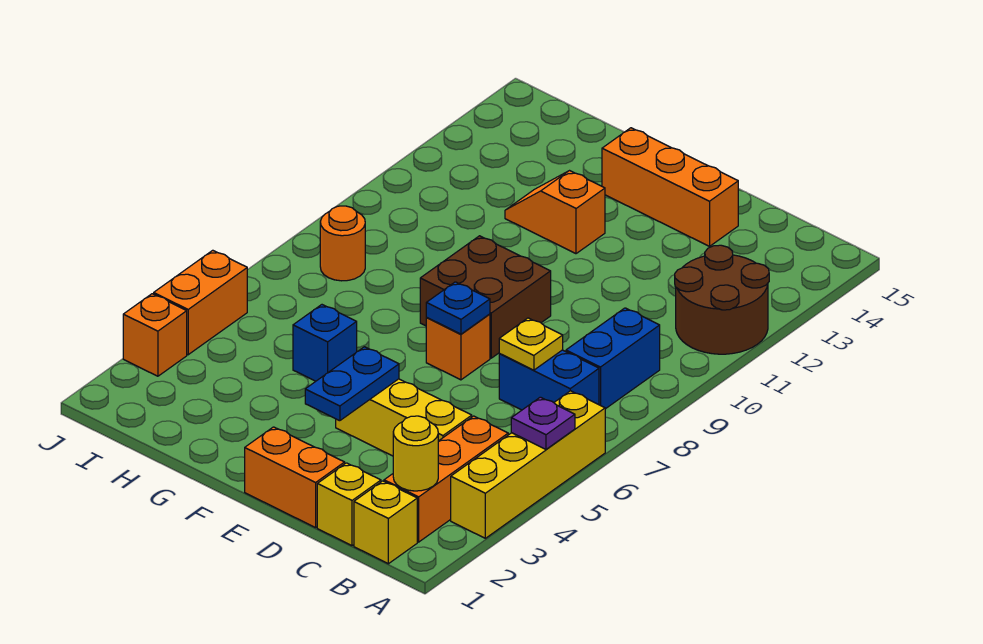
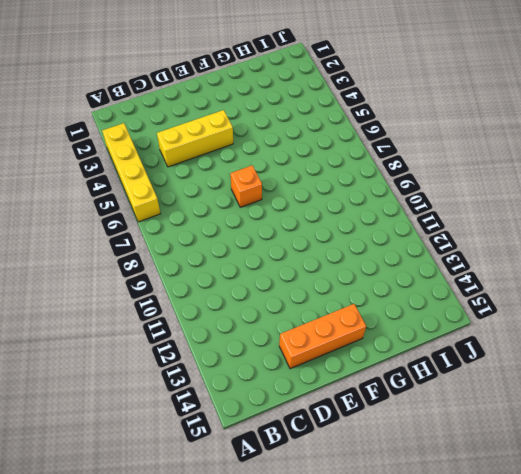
none -> brown 2x2 round brick [675,245,769,354]
none -> yellow 1x1 brick [354,481,417,564]
none -> orange 1x3 brick [384,416,508,542]

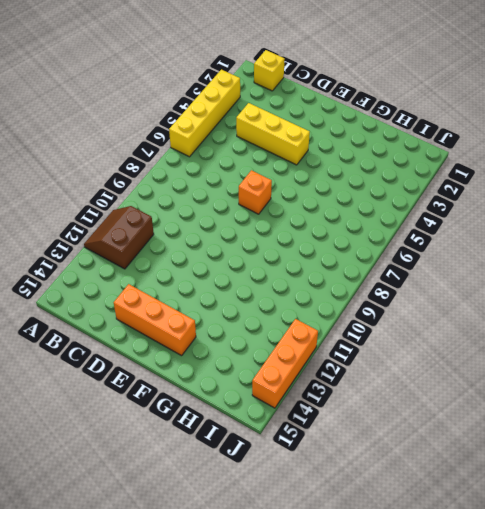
brown 2x2 slope [84,206,154,269] -> brown 2x2 round brick [675,245,769,354]
orange 1x3 brick [252,319,318,408] -> orange 1x3 brick moved to [384,416,508,542]
none -> blue 1x2 brick [499,350,599,410]
none -> blue 1x2 brick [566,308,660,409]
none -> yellow 1x1 brick [317,463,381,546]

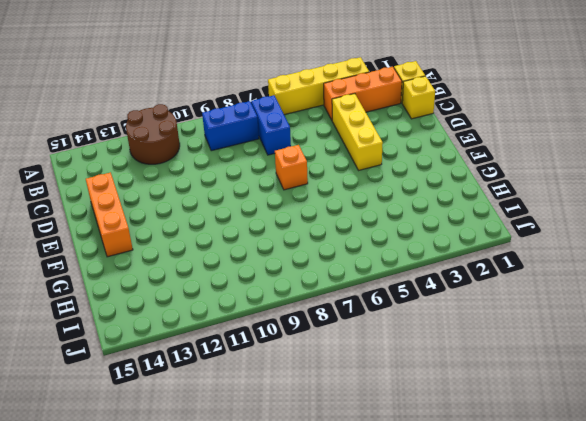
none -> orange 1x2 brick [245,427,345,528]
none -> brown 2x2 brick [420,236,551,358]
none -> orange 1x2 slope [505,171,605,254]

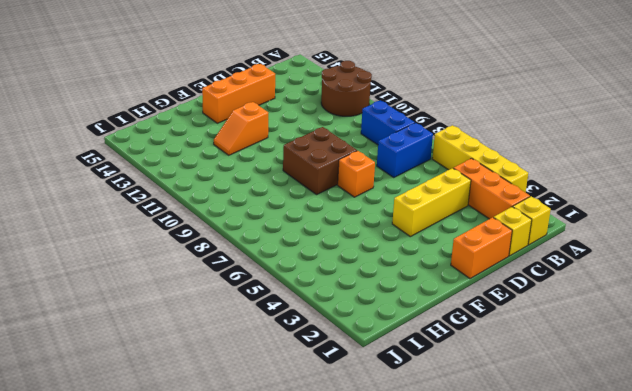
none -> blue 1x1 brick [293,305,357,381]
none -> orange 1x1 round brick [320,206,365,281]
none -> orange 1x1 brick [123,294,187,376]

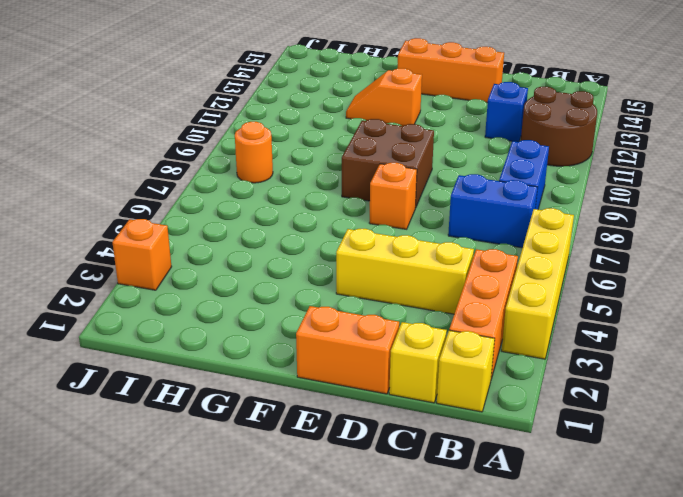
blue 1x1 brick [485,82,528,142] -> blue 1x1 brick moved to [293,305,357,381]
none -> orange 1x2 brick [154,250,247,355]
none -> purple 1x1 plate [511,397,575,449]
none -> yellow 1x1 round brick [393,416,438,491]

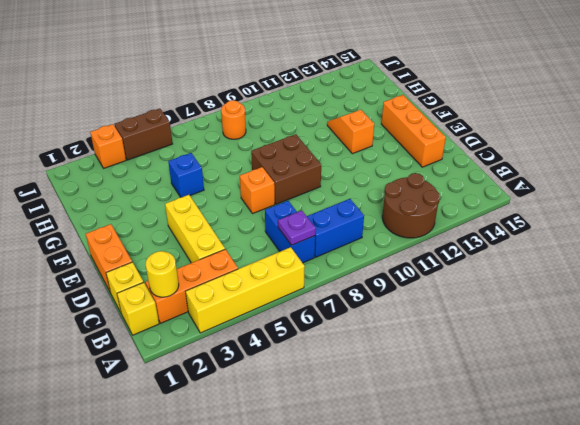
purple 1x1 plate [278,211,316,245] -> purple 1x1 plate moved to [511,397,575,449]
brown 1x2 brick [115,108,173,160] -> orange 1x2 brick [154,250,247,355]
none -> yellow 1x1 plate [499,318,563,370]
none -> blue 1x2 plate [305,347,399,421]
none -> blue 1x1 plate [426,282,490,334]

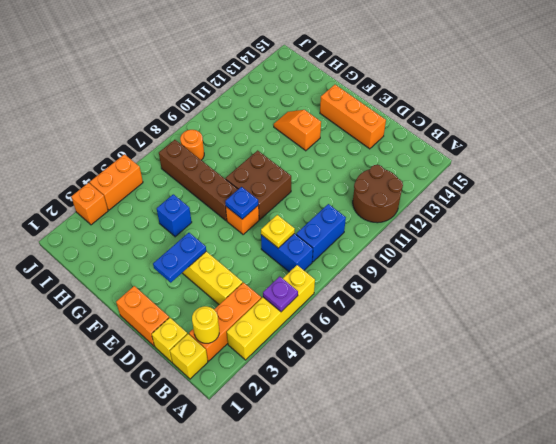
brown 1x4 brick [159,140,238,221] -> none

